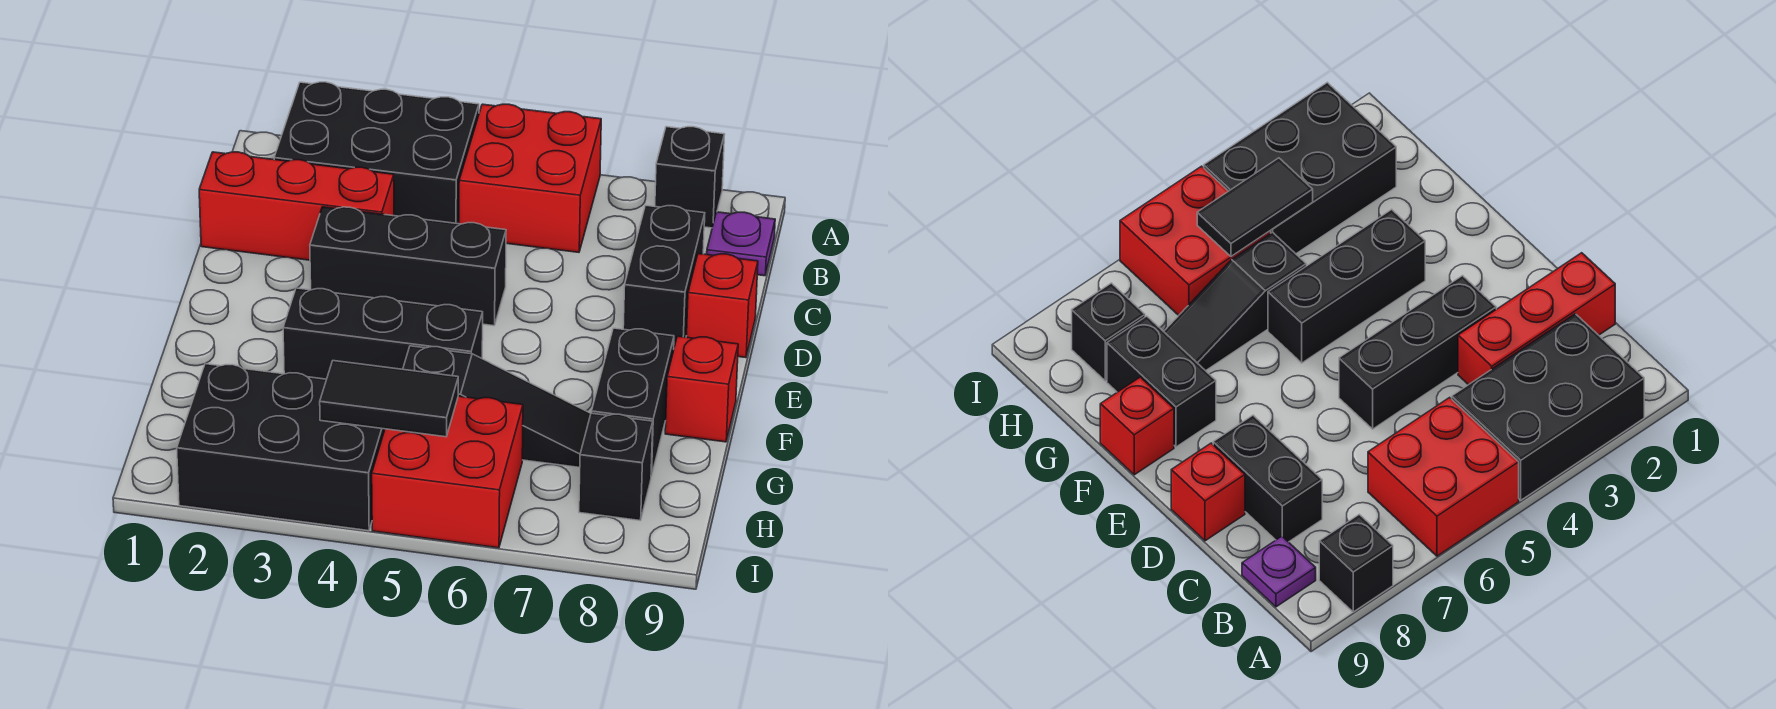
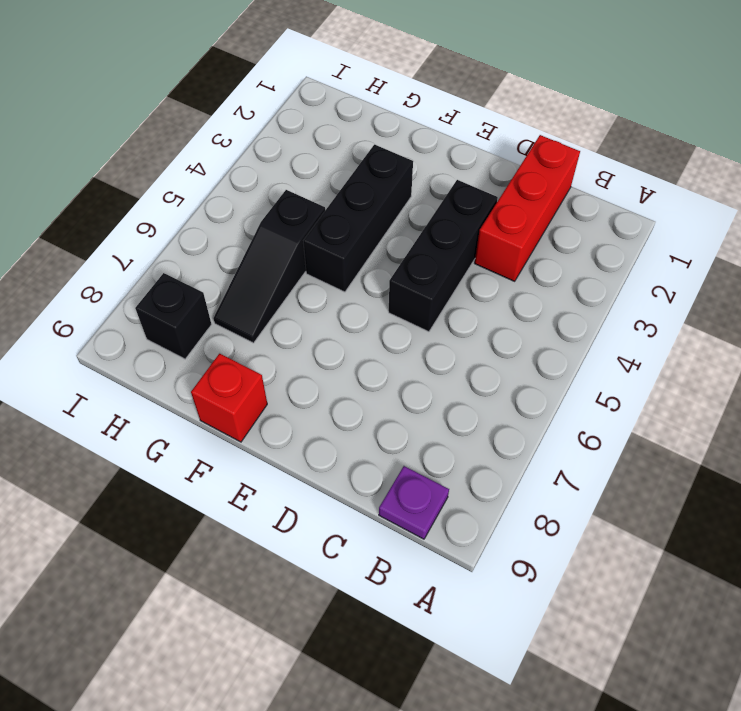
none -> black 2x3 brick [274,82,479,224]
none -> red 2x2 brick [459,104,601,252]
none -> black 1x1 brick [655,127,725,228]

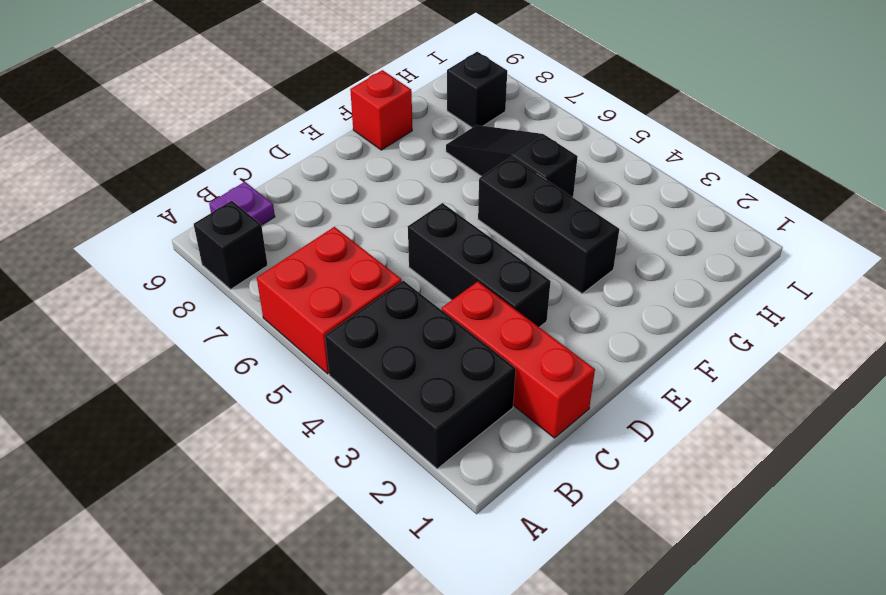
none -> black 1x2 brick [623,205,705,347]
none -> red 1x1 brick [687,254,758,358]
none -> black 1x2 brick [591,328,674,477]

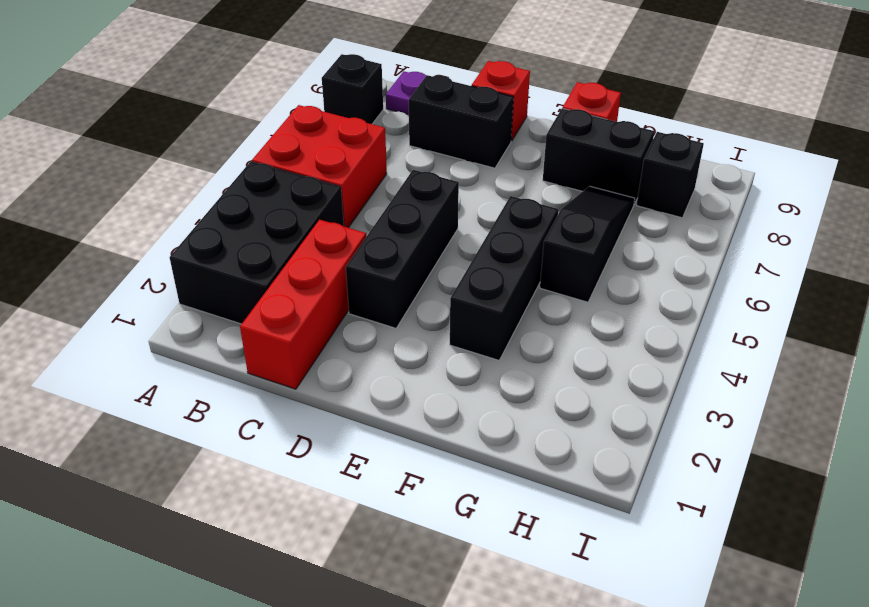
none -> black 2x3 brick [177,364,385,531]
none -> red 2x2 brick [372,396,523,548]
none -> black 1x2 tile [320,361,458,437]

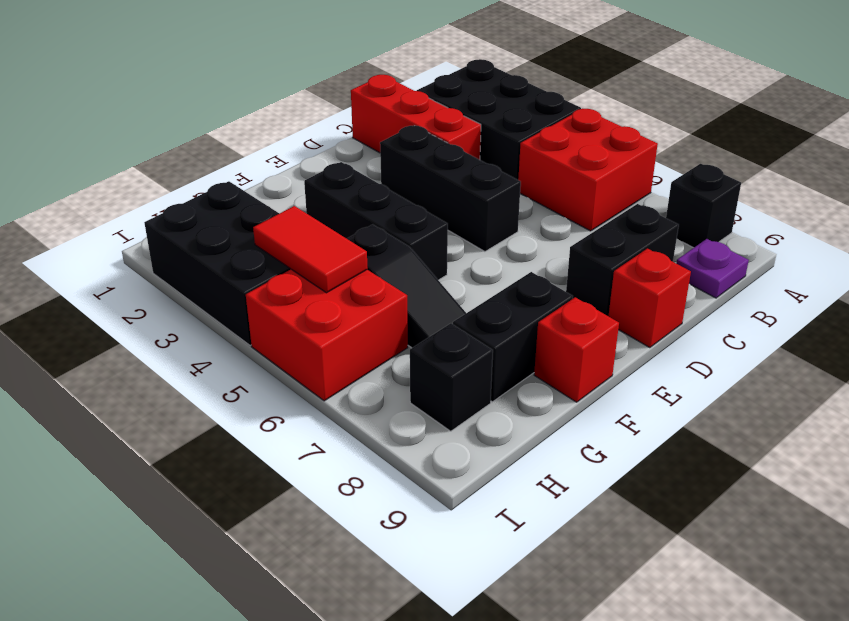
red 1x2 tile [253,206,368,293] -> black 1x2 tile [320,361,458,437]

